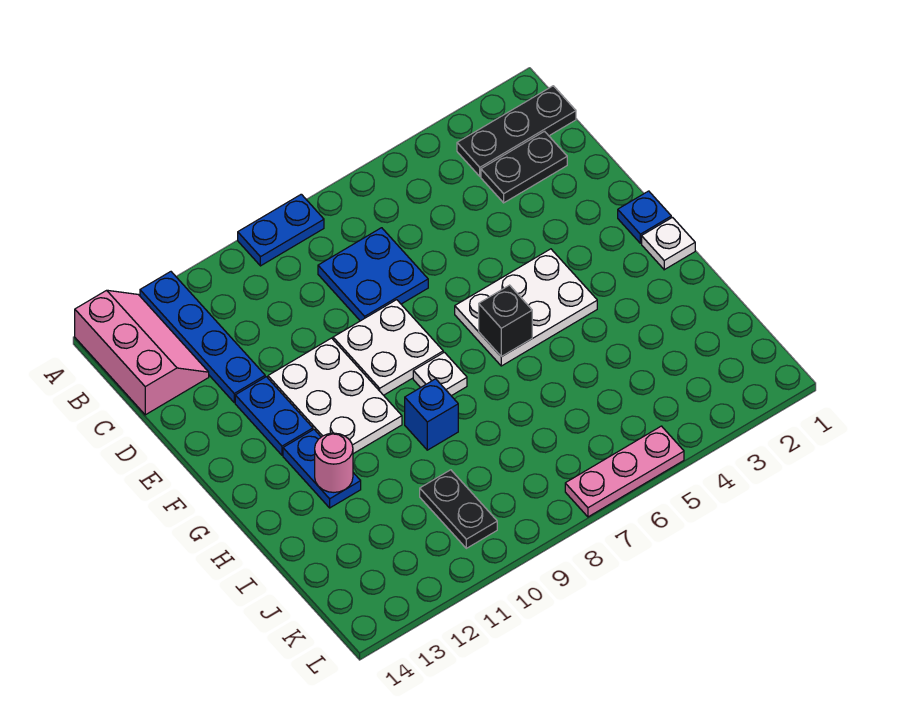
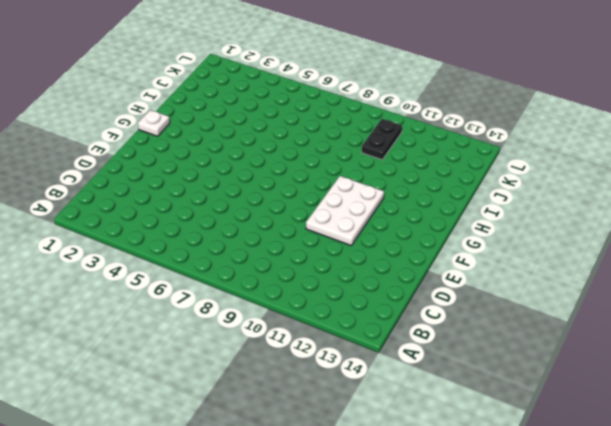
none -> blue 1x2 plate [238,194,324,266]
none -> blue 1x4 plate [140,272,265,403]
none -> pink 2x3 slope [75,290,209,415]

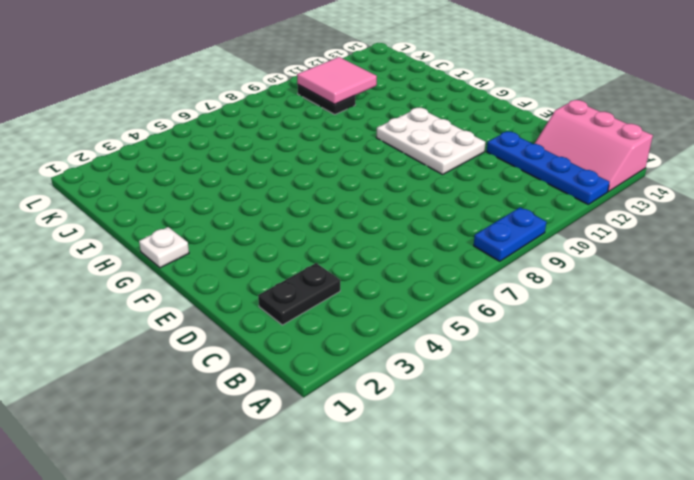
pink 2x2 tile [297,57,377,104] -> none
none -> black 1x3 plate [457,86,576,176]
none -> blue 2x2 plate [318,228,428,321]
none -> white 2x2 plate [333,300,443,395]

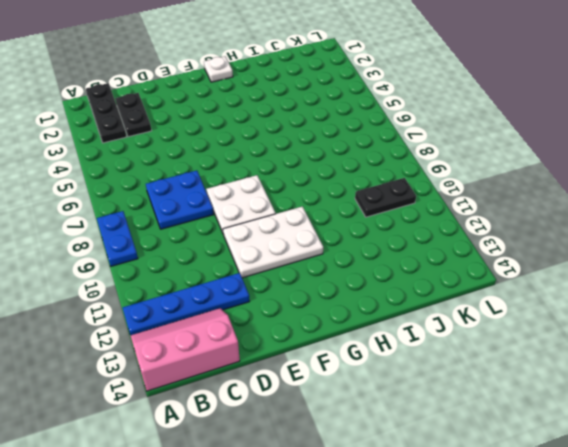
none -> blue 1x2 plate [235,377,313,455]
none -> blue 1x1 plate [618,191,671,243]
none -> white 2x3 plate [455,249,597,366]

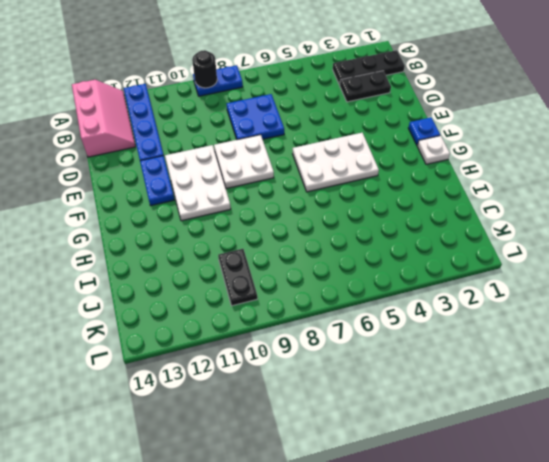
black 1x1 round brick [192,50,217,88] -> none
none -> white 1x1 plate [413,352,467,396]
none -> blue 1x2 plate [283,430,361,508]
none -> blue 1x1 brick [405,379,458,450]

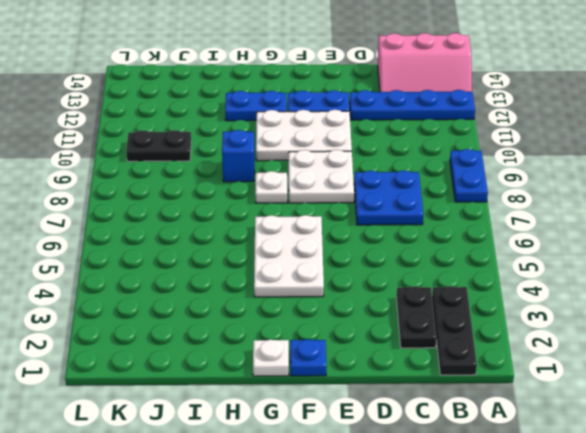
none -> pink 1x3 plate [565,426,684,517]
none -> black 1x1 brick [479,285,532,357]
none -> pink 1x1 round brick [315,433,353,492]

